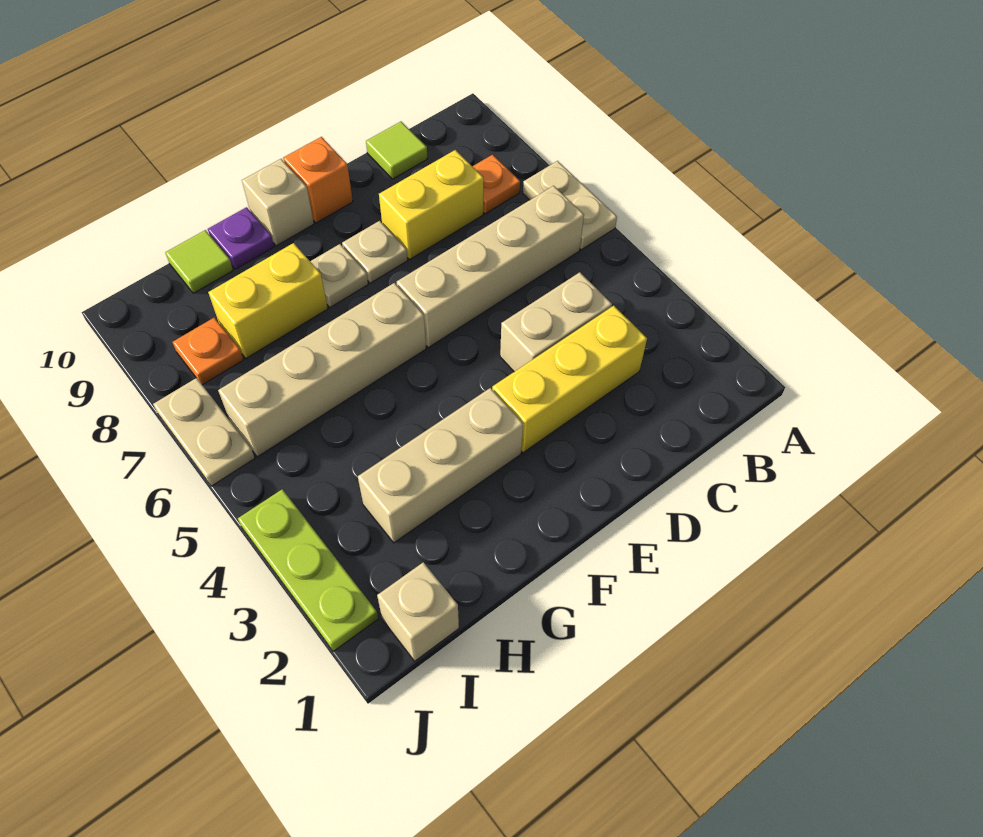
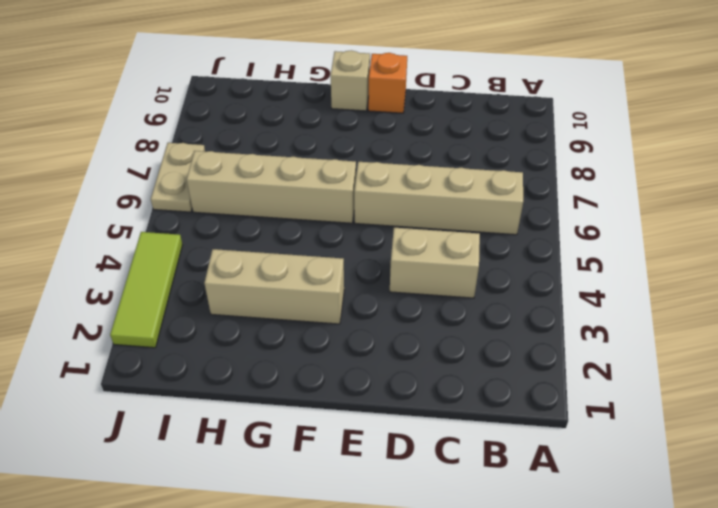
lime 1x3 tile [110,232,182,348] -> lime 1x3 plate [238,489,378,651]
none -> tan 1x2 plate [523,161,617,250]
none -> orange 1x1 plate [472,155,520,214]
none -> yellow 1x3 brick [492,306,647,453]

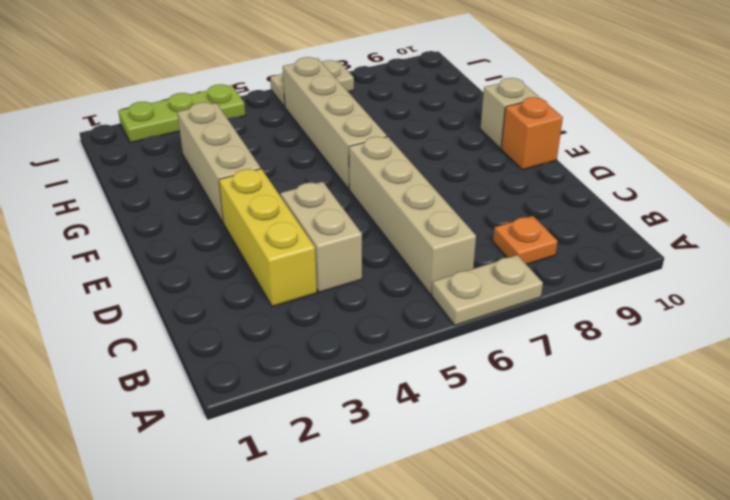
none -> yellow 1x2 brick [379,150,484,260]
none -> lime 1x1 tile [366,122,428,179]
none -> tan 1x1 plate [342,221,408,283]

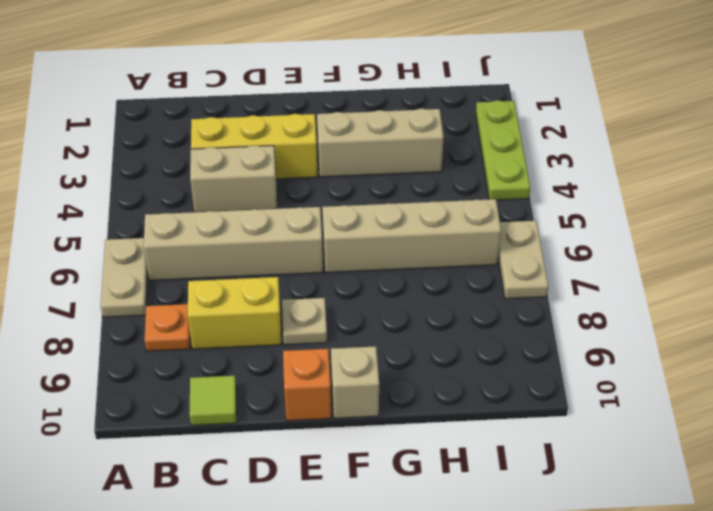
none -> tan 1x1 plate [310,244,368,307]
none -> yellow 1x2 brick [208,243,328,358]
none -> purple 1x1 plate [208,207,274,269]

